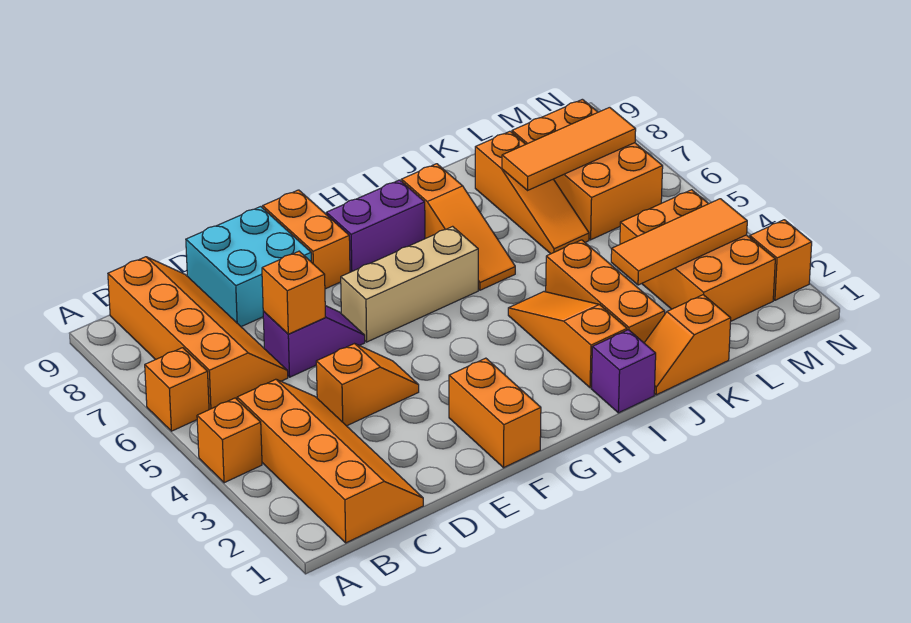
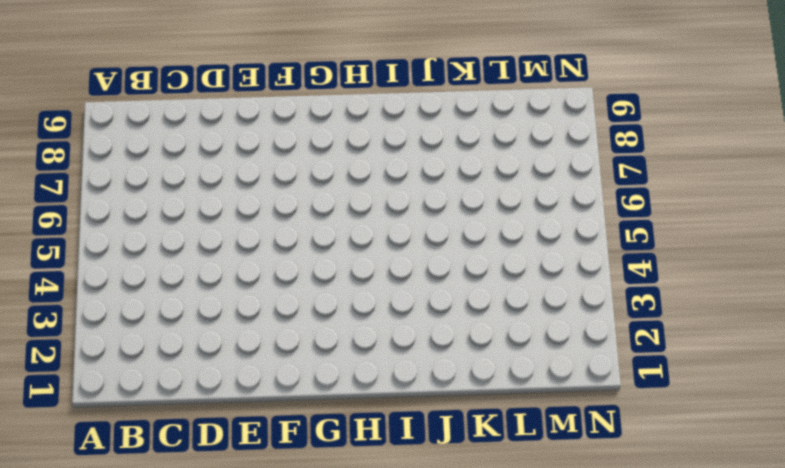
none -> orange 1x1 brick [197,398,262,483]
none -> orange 1x1 brick [145,348,209,431]
none -> orange 2x4 slope [237,379,423,543]

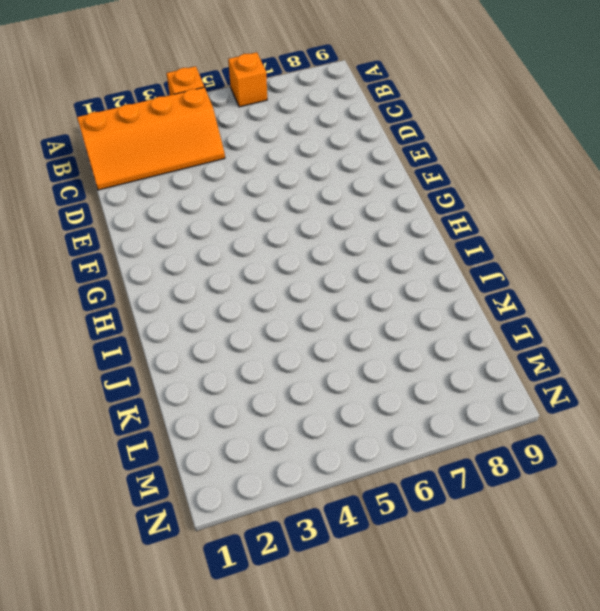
none -> orange 2x4 slope [108,257,288,410]
none -> orange 1x2 slope [316,344,419,426]
none -> purple 1x2 slope [263,306,365,377]

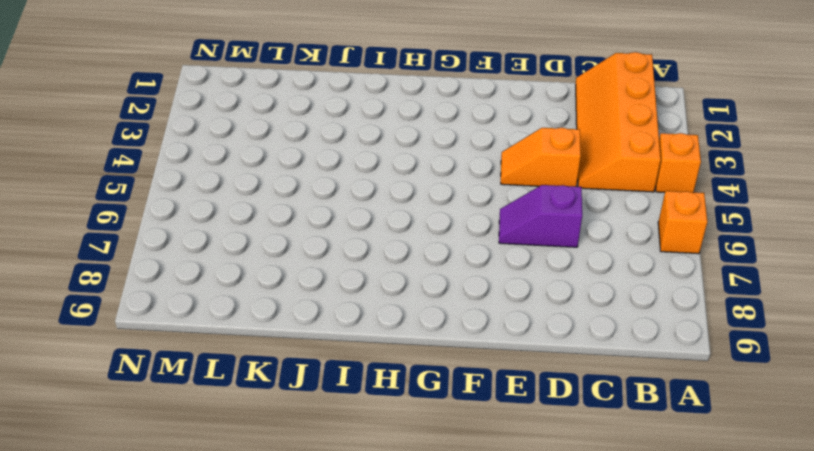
none -> orange 2x4 slope [108,257,288,410]
none -> cyan 2x2 brick [186,207,311,327]
none -> orange 1x2 brick [449,358,541,468]

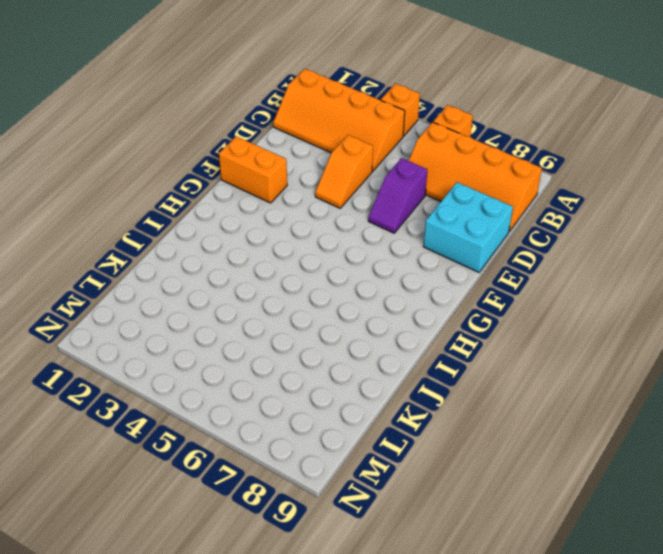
none -> tan 1x3 brick [341,226,478,342]
none -> orange 1x2 brick [263,190,350,289]
none -> purple 1x2 brick [326,180,425,272]

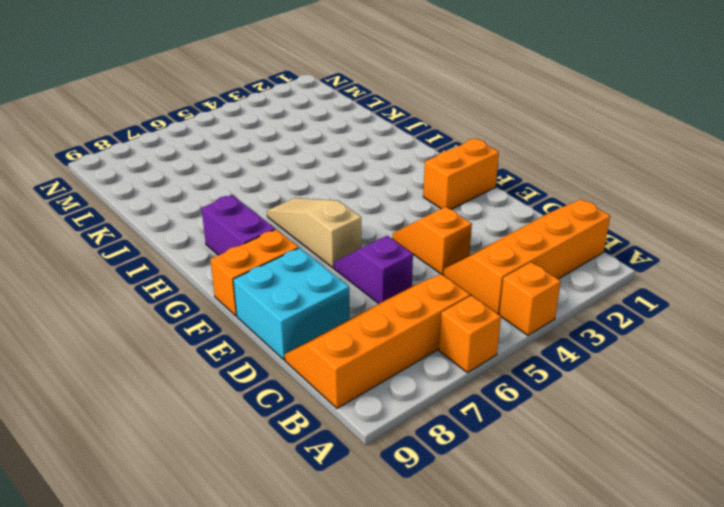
tan 1x3 slope [267,198,361,268] -> tan 1x3 brick [341,226,478,342]
none -> purple 1x1 brick [591,330,656,413]
none -> orange 1x3 slope [508,292,627,388]
none -> orange 1x3 slope [402,164,515,290]

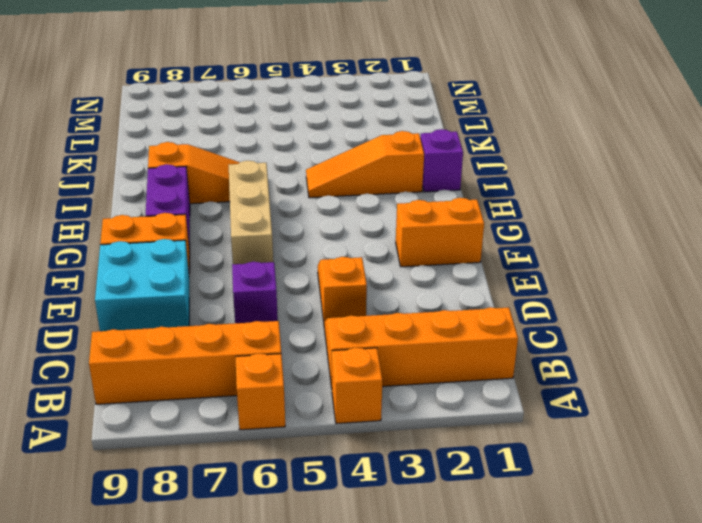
none -> orange 1x2 slope [644,295,731,395]
none -> orange 1x3 brick [546,240,665,343]
none -> orange 1x3 slope [475,131,589,254]

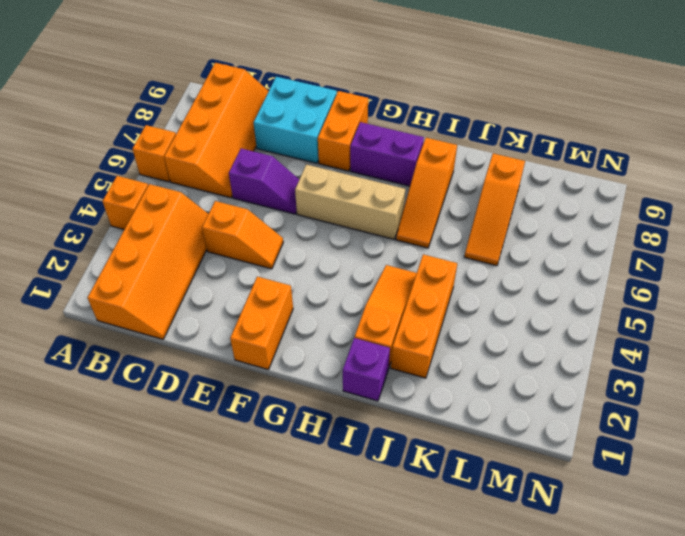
none -> orange 1x2 slope [644,295,731,395]
none -> orange 2x3 brick [620,190,775,321]
none -> orange 2x3 brick [512,99,663,240]

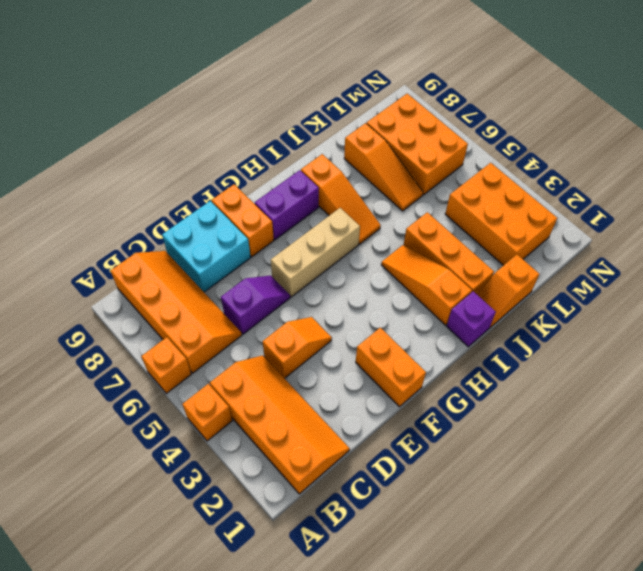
none -> orange 1x1 brick [750,220,812,300]
none -> orange 1x1 brick [262,251,325,334]
none -> orange 1x3 tile [611,199,747,285]

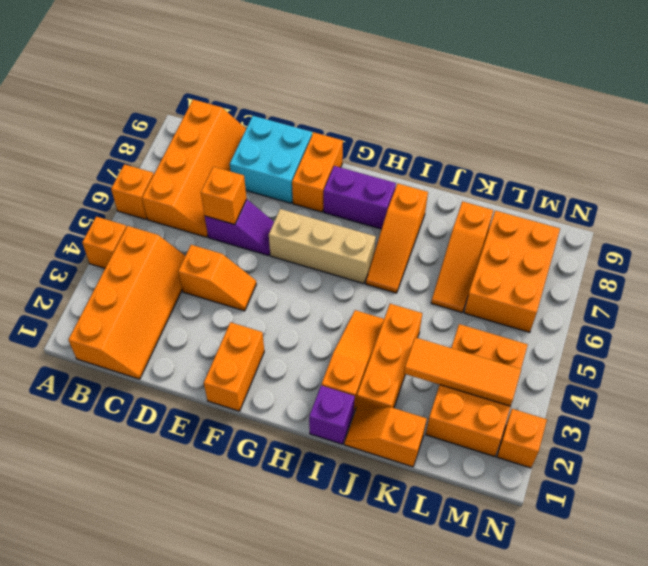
none -> orange 1x3 tile [502,107,636,190]

